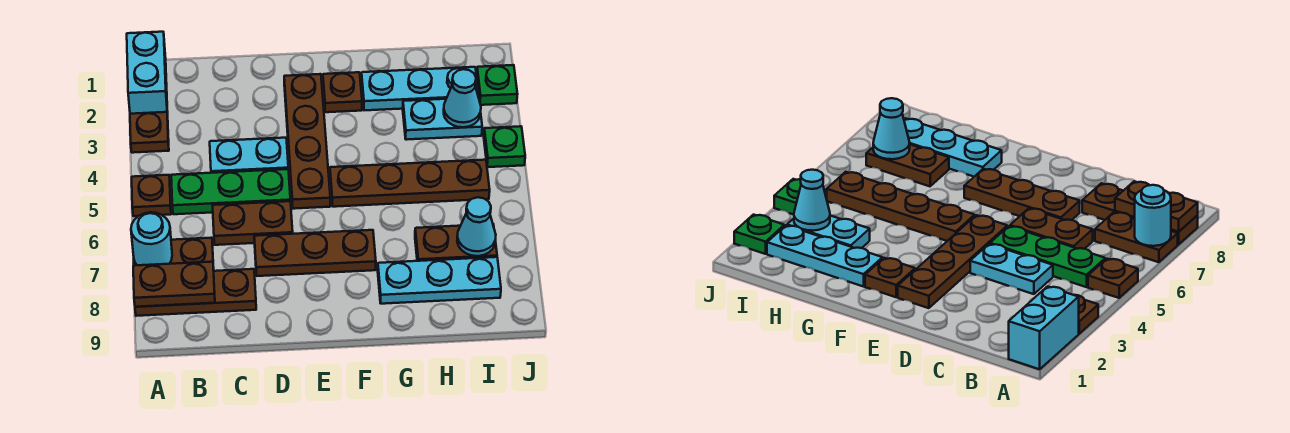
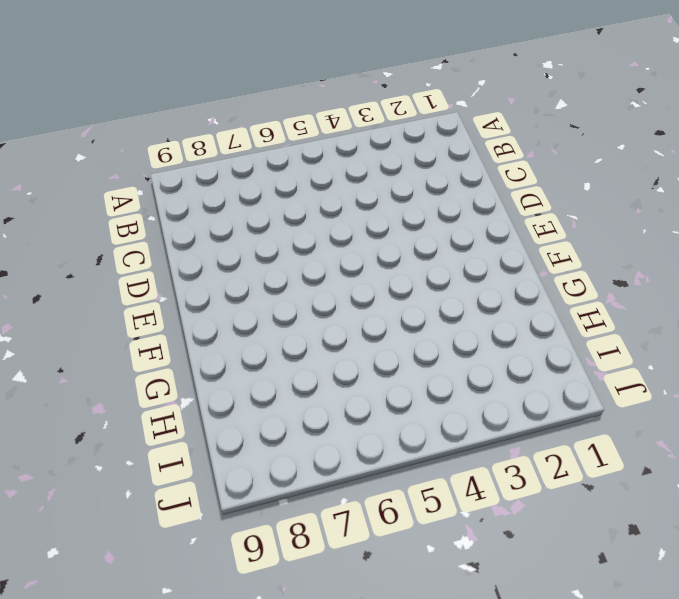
none -> cyan 1x2 brick [127,32,168,115]
none -> brown 1x1 plate [130,112,169,153]
none -> brown 1x1 plate [132,175,171,216]

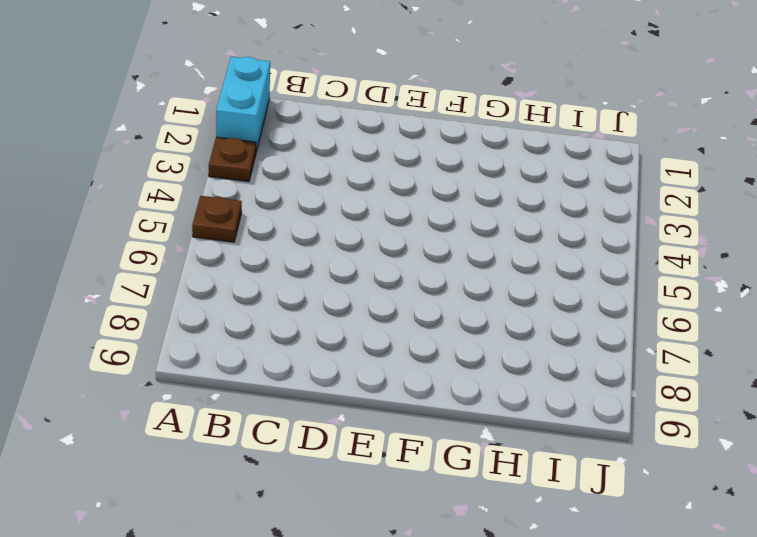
none -> brown 1x2 plate [134,238,214,269]
none -> brown 1x3 plate [135,269,256,316]
none -> green 1x3 plate [171,169,290,214]

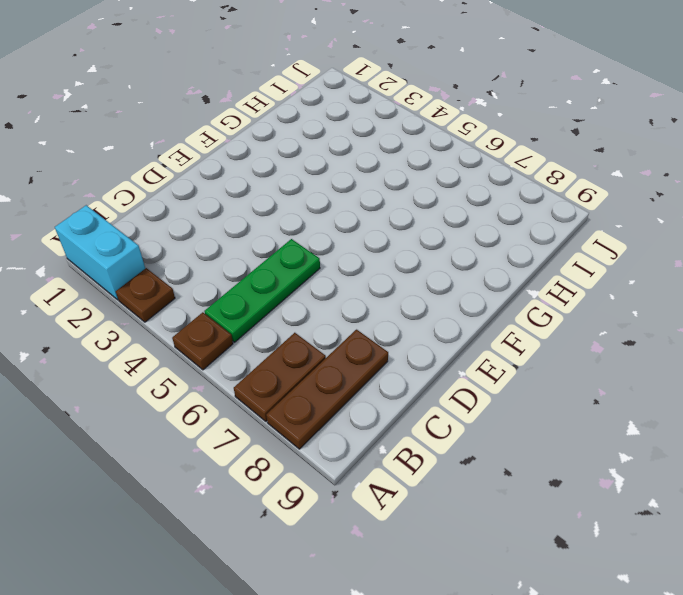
none -> cyan 1x2 plate [210,138,288,173]
none -> brown 1x2 plate [213,201,293,245]
none -> brown 1x3 plate [254,230,376,276]

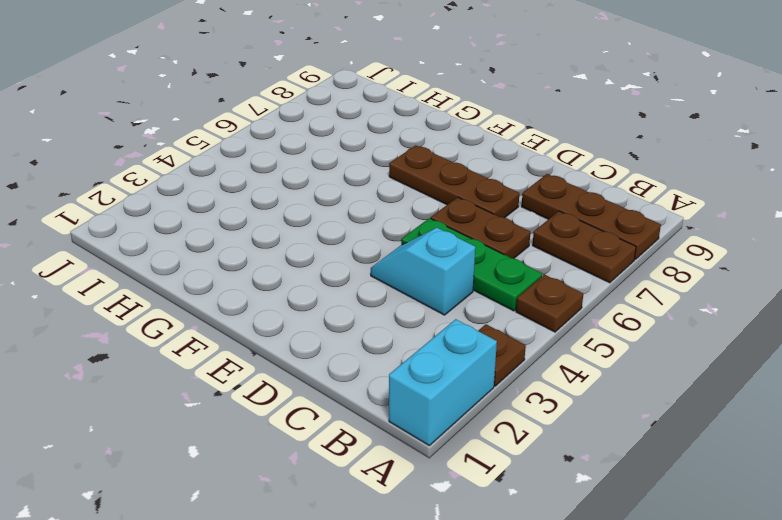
cyan 1x2 slope [371,228,475,315] -> cyan 1x2 plate [210,138,288,173]
none -> brown 1x4 plate [284,74,330,209]
none -> brown 1x1 plate [323,72,362,112]
none -> brown 1x4 plate [330,160,490,207]

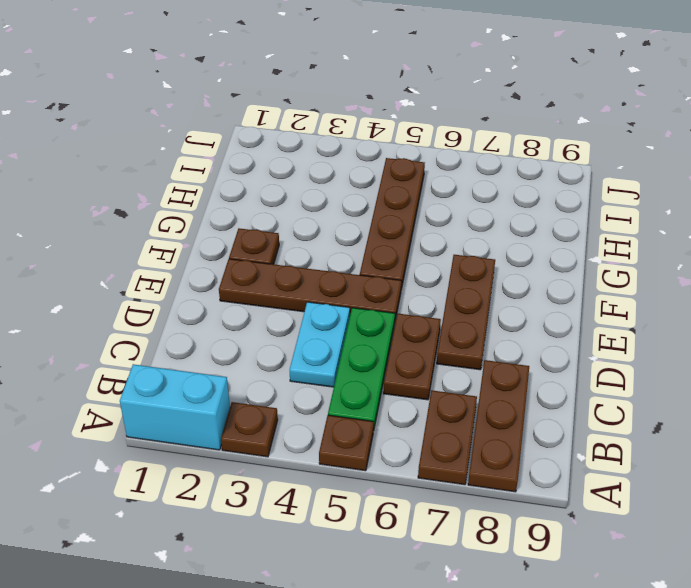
none -> cyan 1x3 plate [361,67,479,110]
none -> cyan 1x3 plate [378,257,501,304]
none -> cyan 1x2 plate [403,99,482,140]

